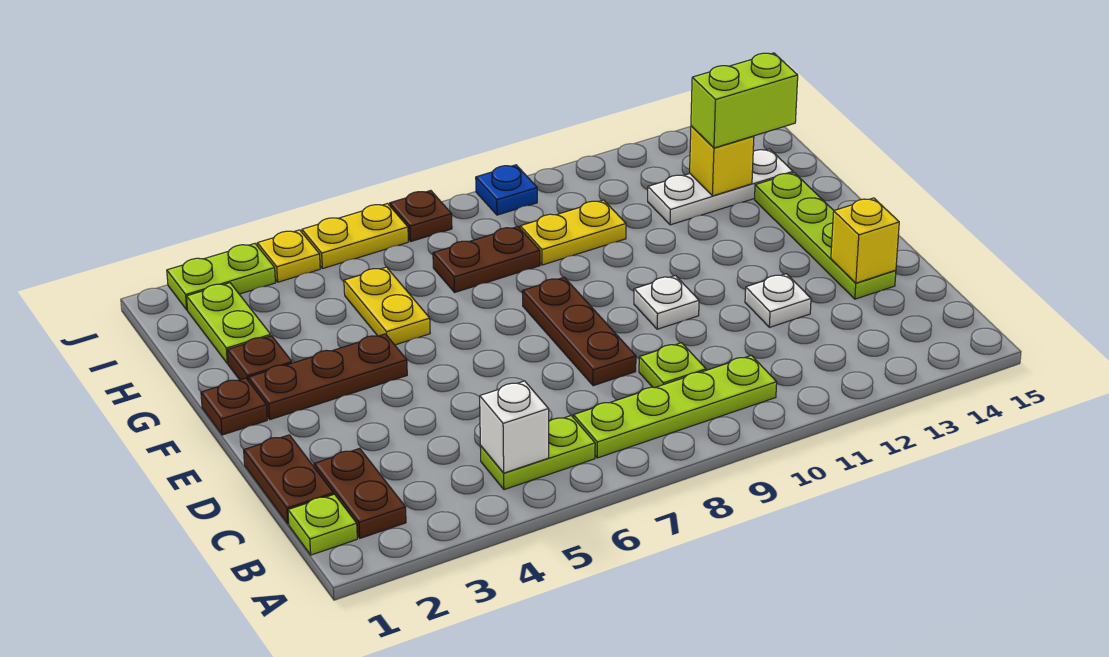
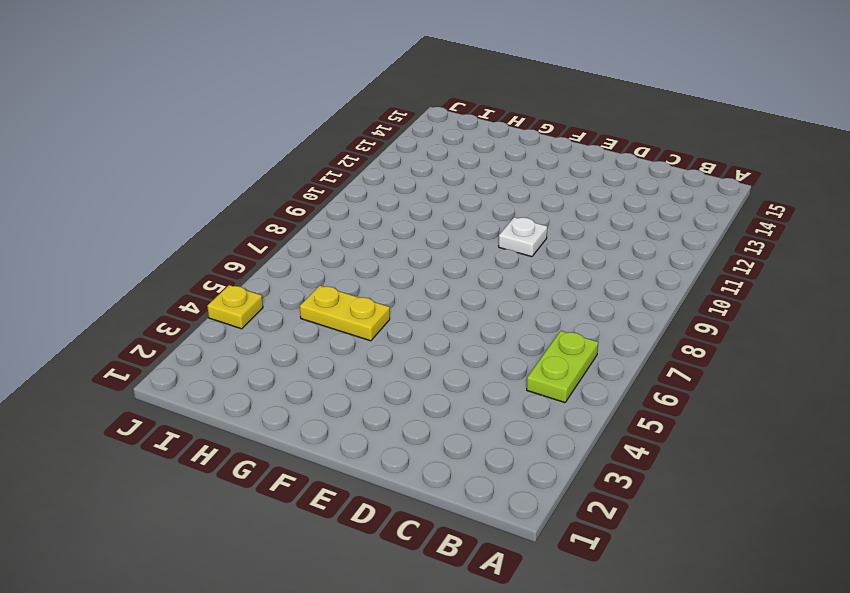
none -> lime 1x1 plate [288,494,357,555]
none -> brown 1x2 plate [314,448,406,538]
none -> lime 1x4 plate [574,355,777,458]

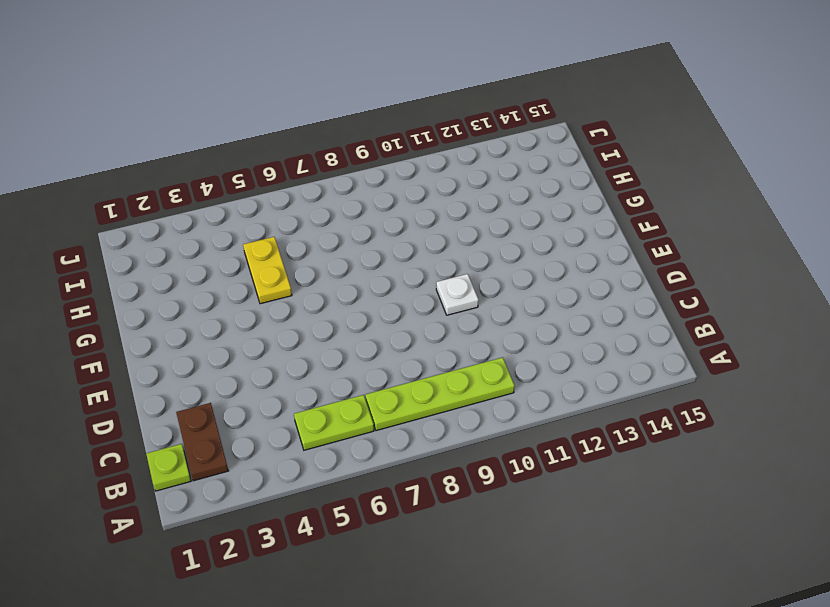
none -> brown 1x2 plate [244,435,334,524]
none -> lime 1x1 plate [639,343,706,388]
none -> brown 1x3 plate [522,277,636,386]

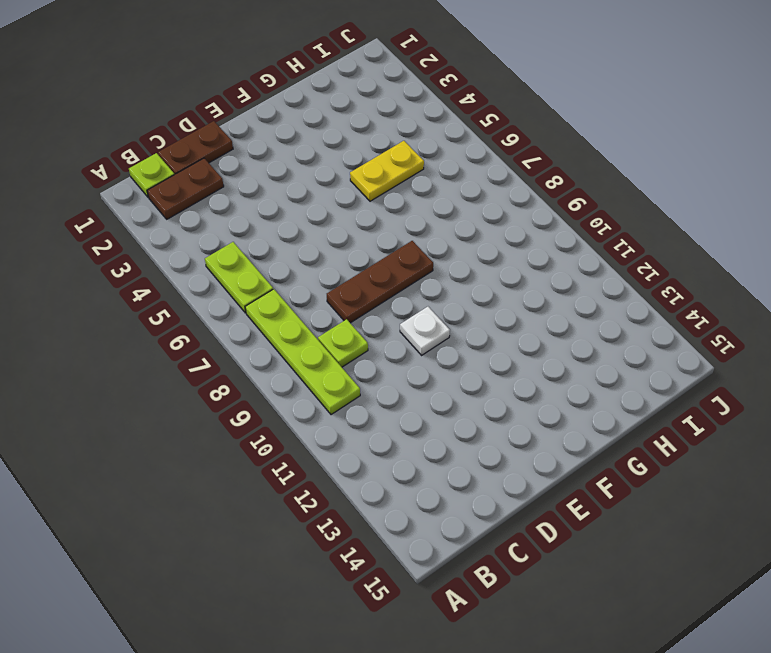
none -> white 1x1 plate [745,274,811,327]
none -> lime 1x4 plate [755,173,896,299]
none -> brown 1x1 plate [201,378,267,435]

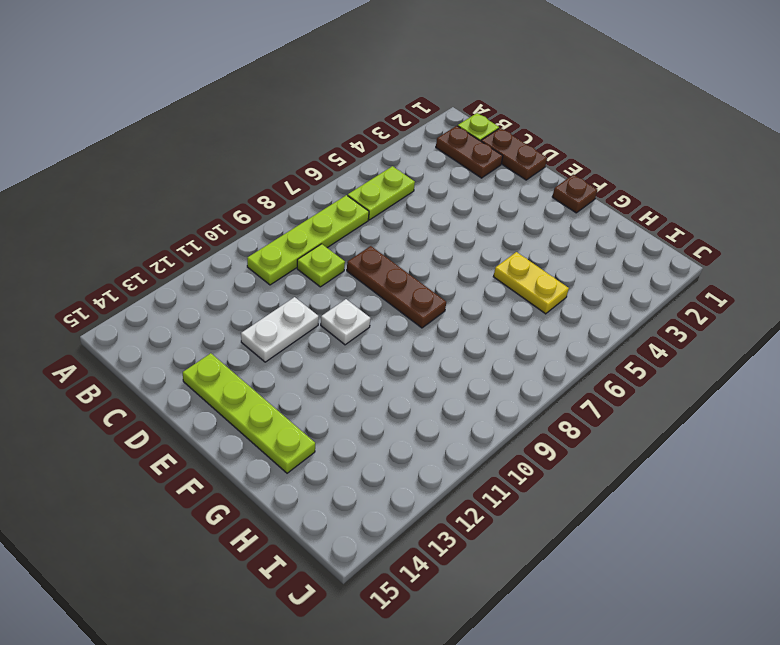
white 1x2 plate [241,297,319,362] -> white 1x1 plate [745,274,811,327]
none -> brown 1x3 plate [248,334,407,420]
none -> brown 1x1 plate [227,336,292,381]
none -> lime 1x2 plate [187,283,271,364]

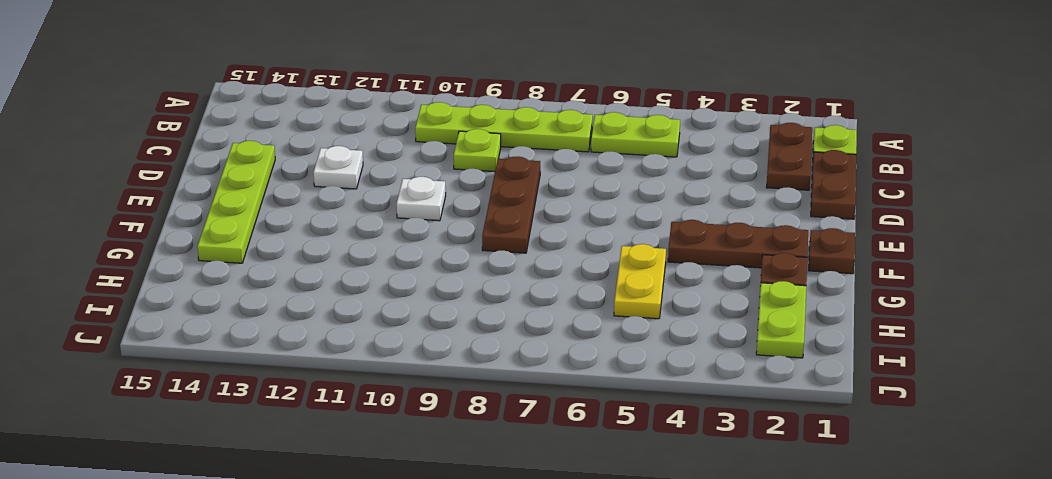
none -> brown 1x2 plate [433,227,540,292]
none -> yellow 1x2 plate [520,200,626,265]
none -> white 1x3 plate [648,149,793,225]

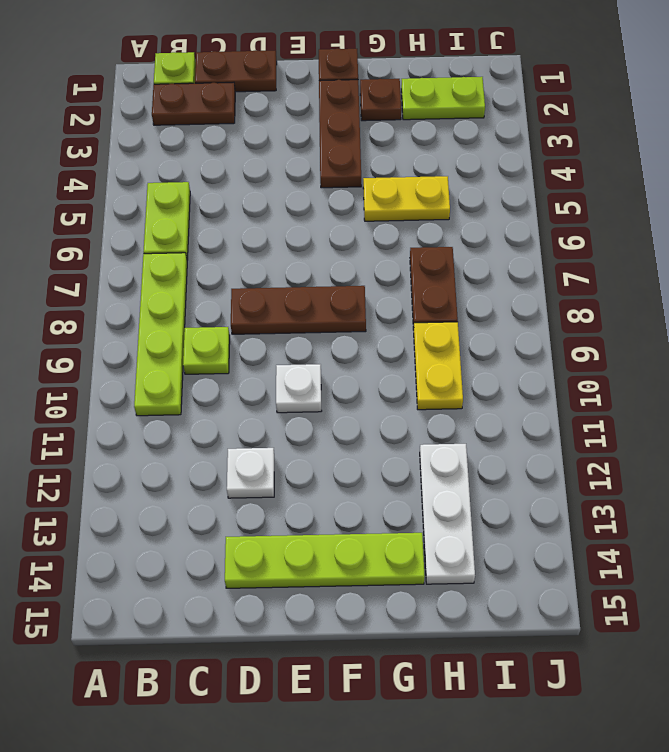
none -> lime 1x2 plate [167,244,276,310]
none -> yellow 1x1 plate [257,230,320,282]
none -> yellow 1x2 plate [302,204,408,269]

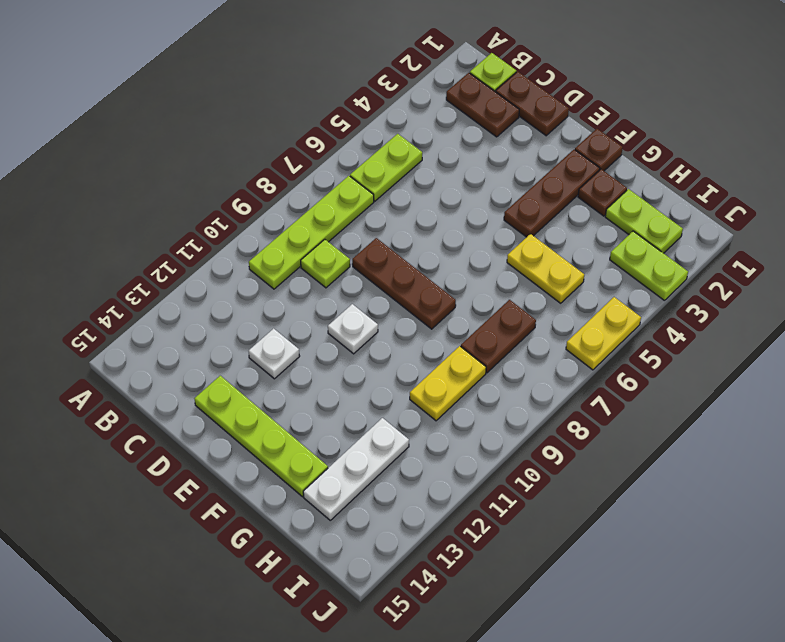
lime 1x2 plate [610,231,688,301] -> lime 1x2 plate turned to [167,244,276,310]
none -> yellow 1x1 plate [257,230,320,282]
none -> brown 1x1 plate [390,191,452,241]
none -> blue 1x1 plate [476,165,537,215]

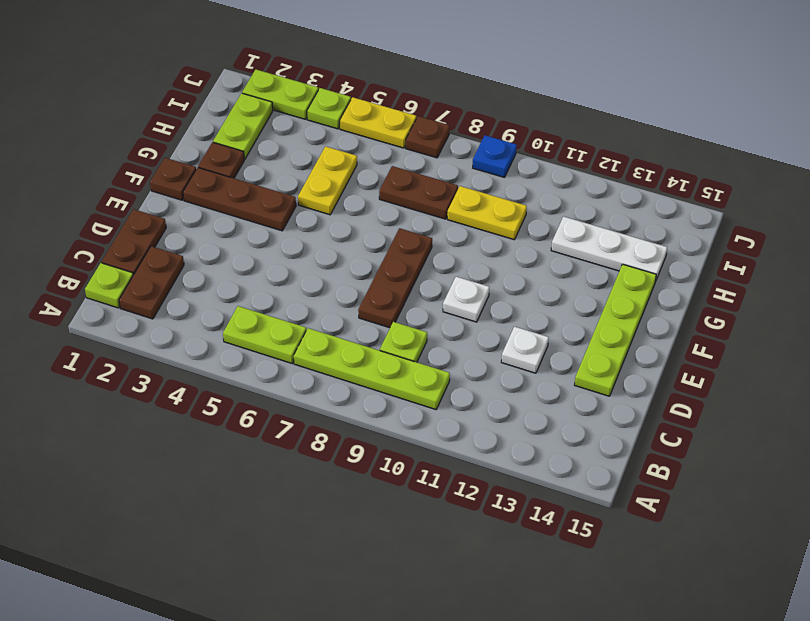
lime 1x1 plate [307,88,351,129] -> yellow 1x1 plate [257,230,320,282]
none -> white 1x1 brick [480,381,549,473]
none -> yellow 1x1 brick [831,198,899,283]
none -> yellow 1x1 brick [690,126,754,196]

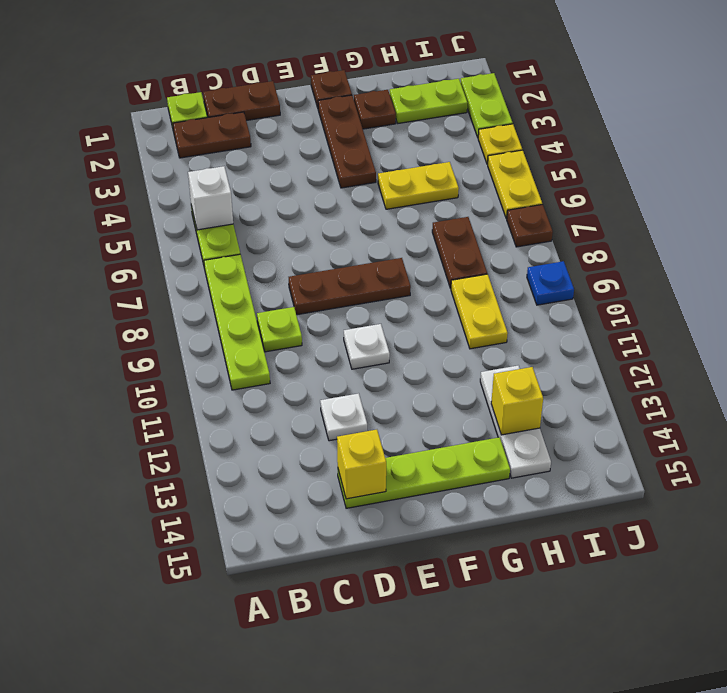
none -> lime 1x2 brick [691,53,798,148]

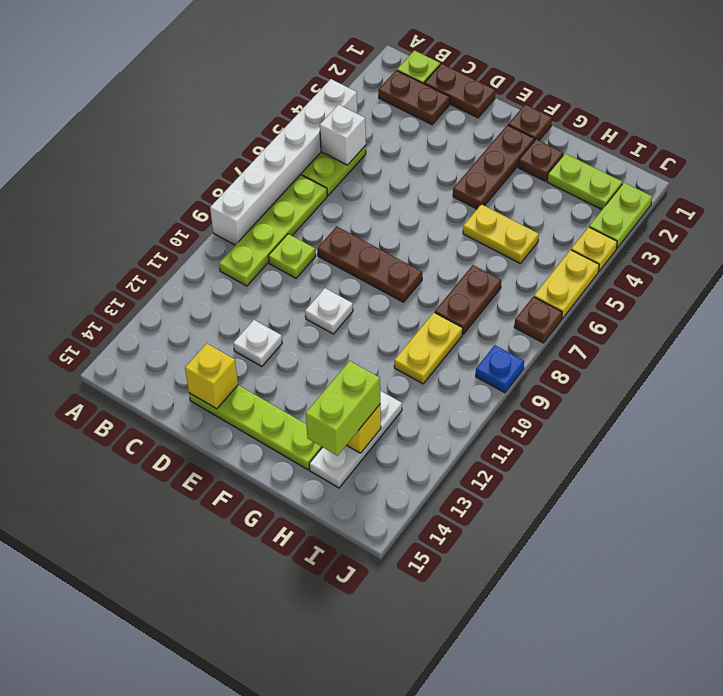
white 1x6 brick [210,79,357,245] -> none

